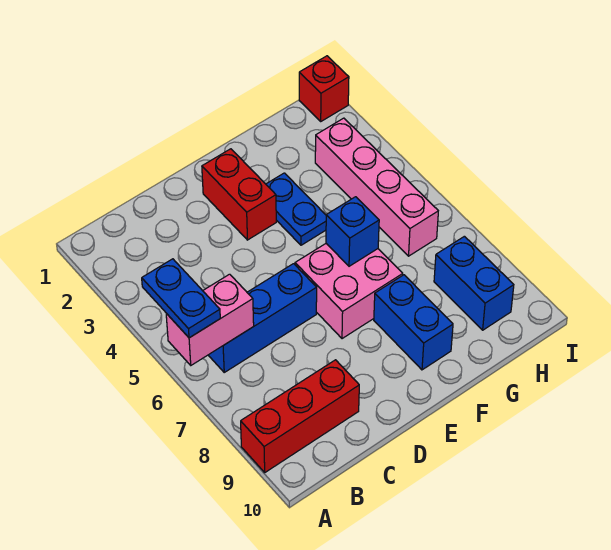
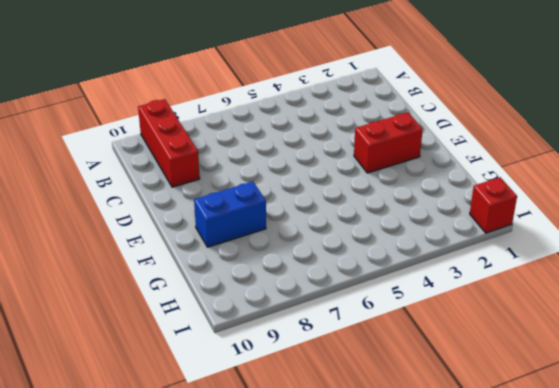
none -> blue 1x3 brick [208,264,317,372]
none -> pink 2x2 brick [295,244,403,339]
none -> blue 1x2 plate [266,173,326,245]

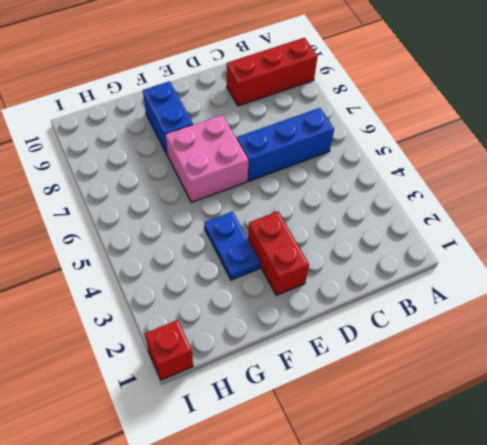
none -> pink 1x4 brick [315,118,438,256]
none -> blue 1x2 brick [434,236,514,330]
none -> pink 1x2 brick [166,274,254,365]

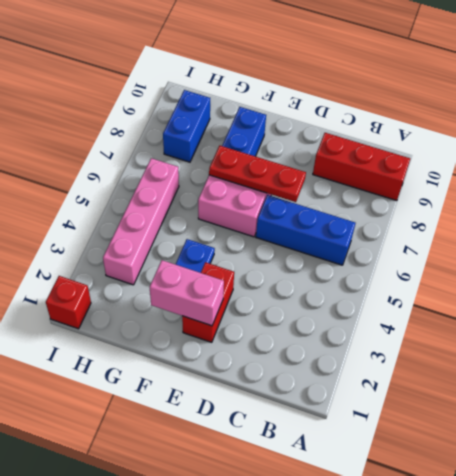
red 1x3 plate [209,146,306,202] -> none
pink 1x2 brick [150,260,224,326] -> pink 1x2 brick moved to [166,274,254,365]
none -> blue 1x1 brick [326,197,379,266]
none -> blue 1x2 plate [142,259,220,338]

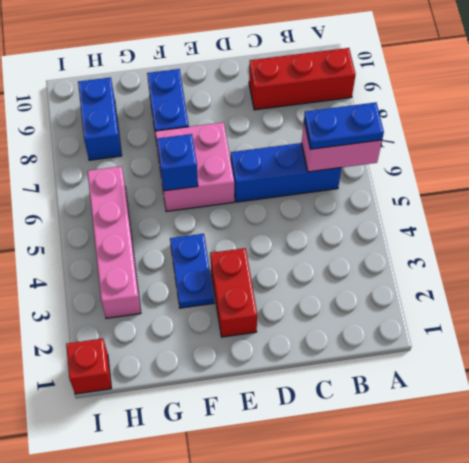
blue 1x2 plate [304,102,384,149] -> blue 1x2 plate turned to [142,259,220,338]

